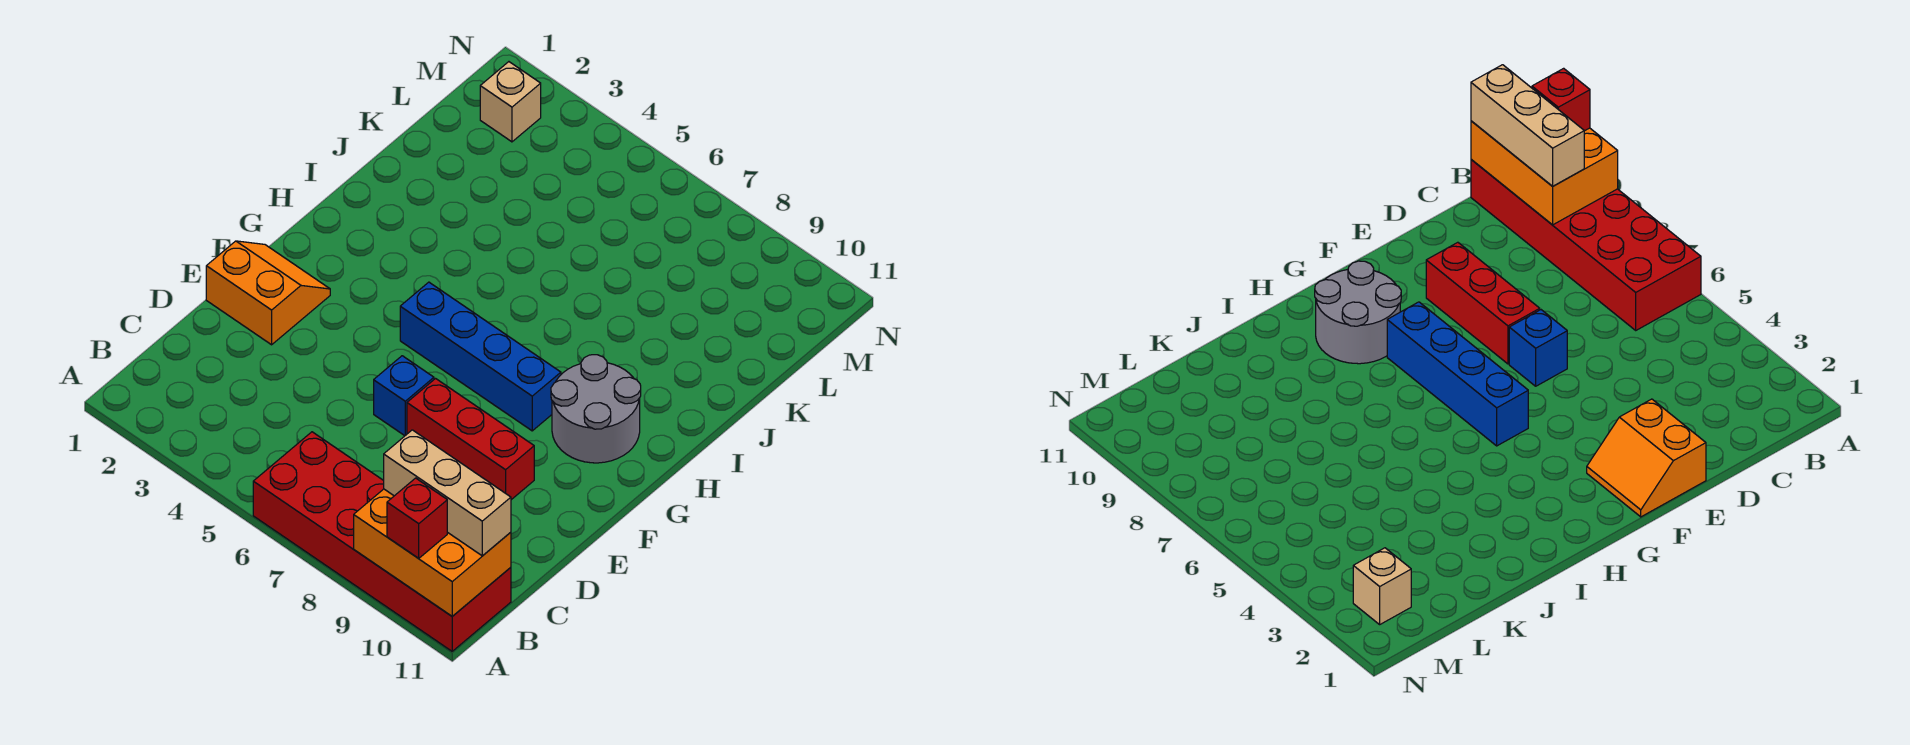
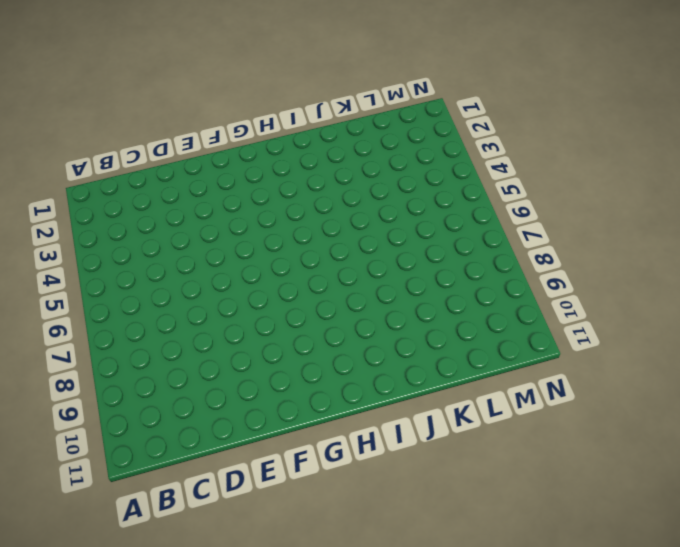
none -> red 2x6 brick [253,432,511,651]
none -> orange 2x2 slope [206,241,330,345]

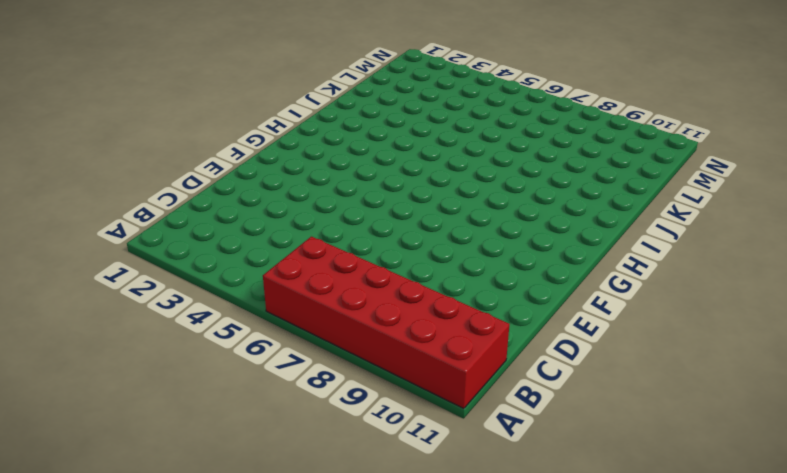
none -> orange 2x2 slope [206,241,330,345]
none -> blue 1x1 brick [374,356,434,436]

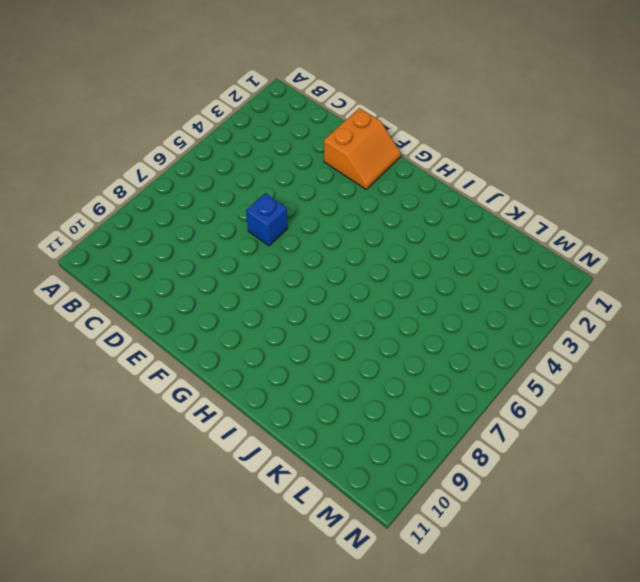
none -> red 2x6 brick [253,432,511,651]
none -> red 1x3 brick [407,379,534,500]

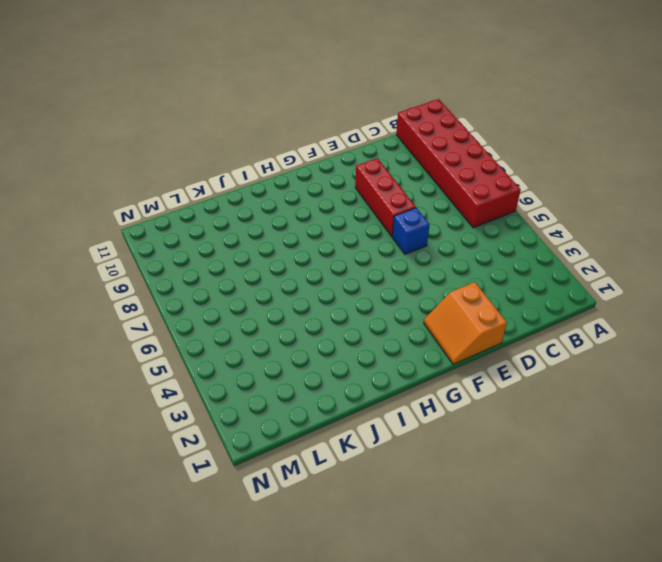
none -> blue 1x4 brick [400,282,561,431]
none -> grey 2x2 round brick [551,355,641,463]

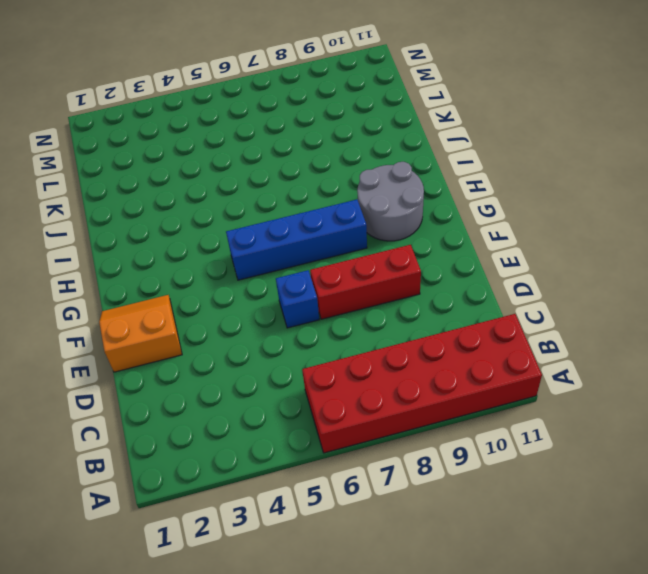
none -> tan 1x1 brick [480,62,541,142]
none -> orange 2x3 brick [354,489,511,616]

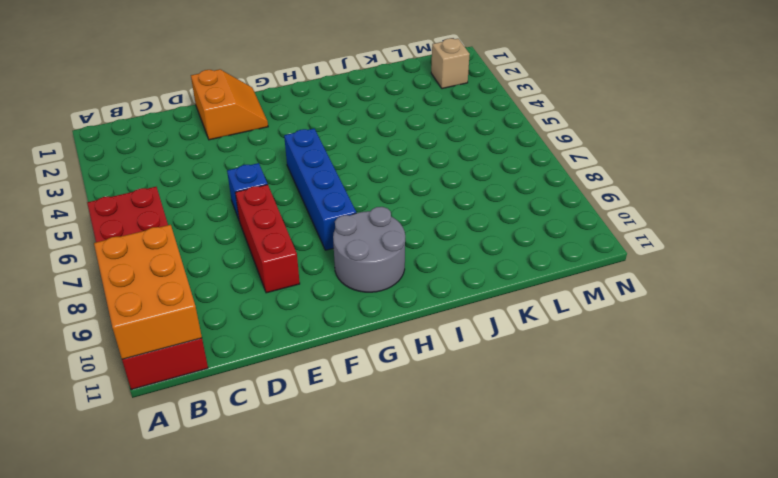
none -> red 1x1 brick [387,478,447,558]
none -> tan 1x3 brick [384,430,511,556]

